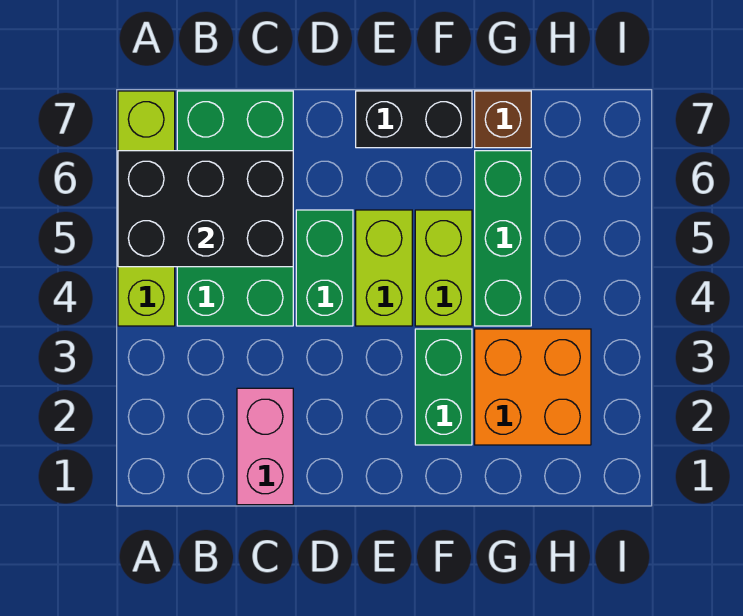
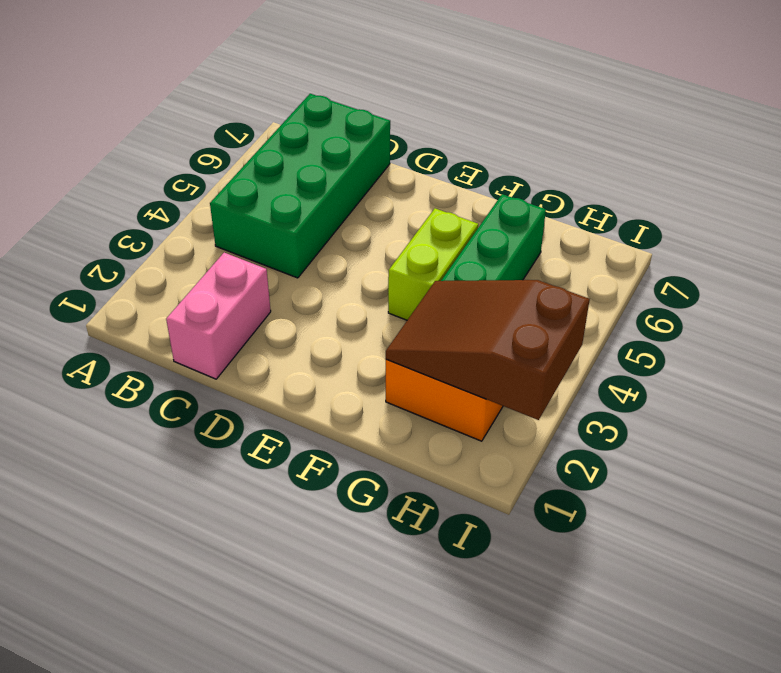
brown 2x3 slope [386,280,590,420] -> none
none -> lime 1x4 brick [118,91,175,326]
none -> green 1x2 brick [296,210,353,326]
none -> lime 1x2 brick [356,210,412,326]

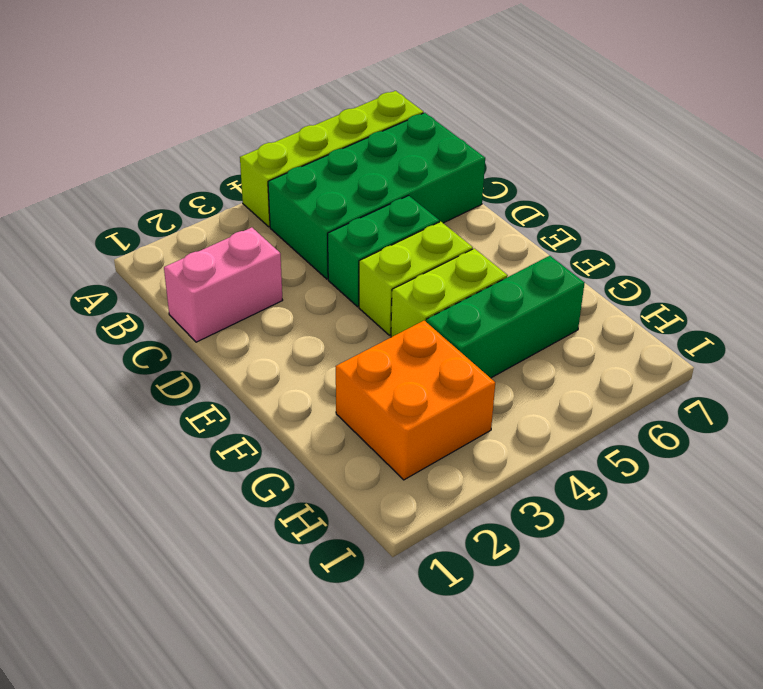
none -> black 1x2 brick [356,91,472,148]
none -> green 1x2 brick [415,329,472,445]
none -> brown 1x1 brick [475,91,531,148]

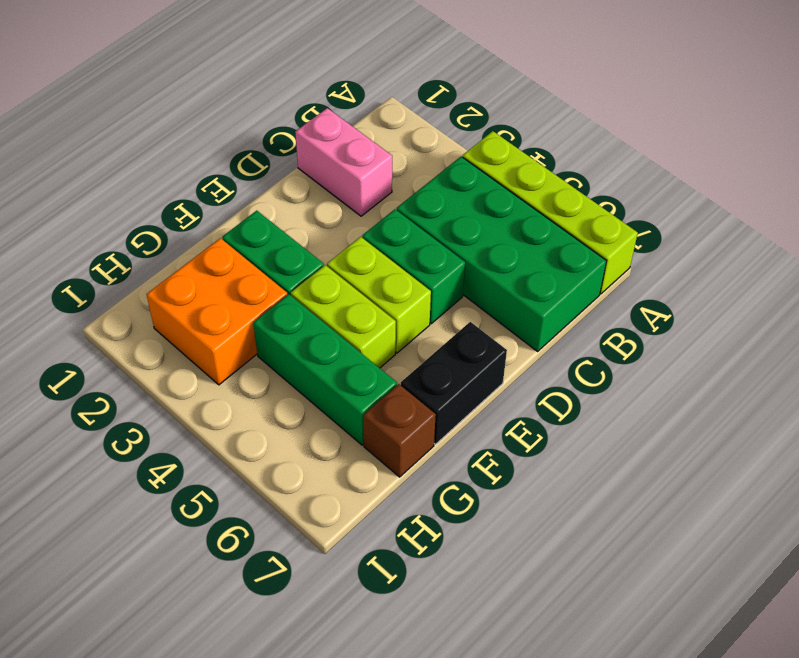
none -> black 2x3 brick [118,151,293,267]

